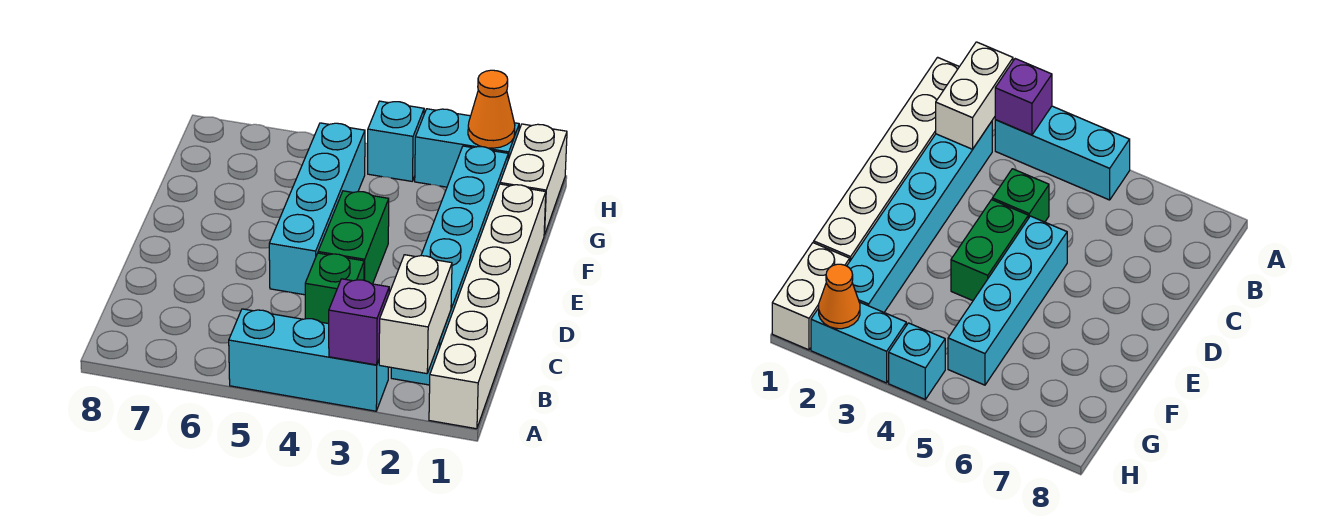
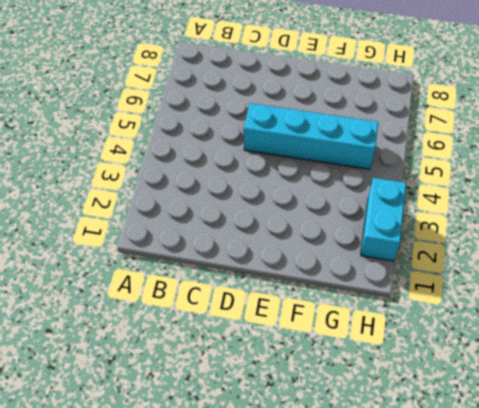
none -> white 1x6 brick [429,184,546,429]
none -> cyan 1x3 brick [229,309,388,411]
none -> cyan 1x6 brick [391,146,508,385]

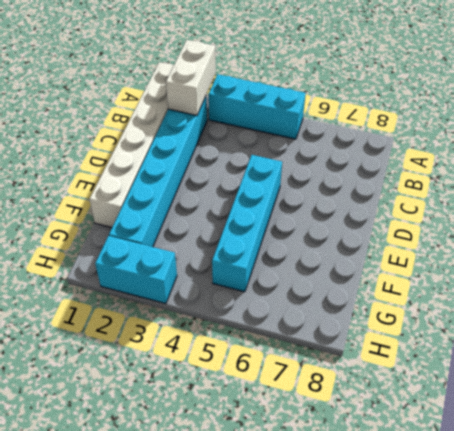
none -> green 1x1 brick [305,253,364,324]
none -> green 1x2 brick [318,191,389,284]
none -> white 1x2 brick [500,124,567,235]

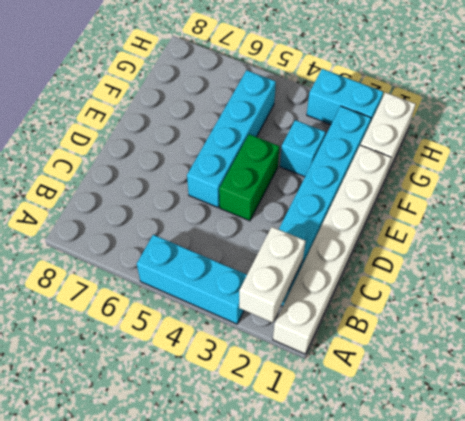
cyan 1x1 brick [280,120,326,177] -> cyan 1x1 brick moved to [368,101,424,181]
none -> green 1x1 brick [305,253,364,324]
none -> purple 1x1 brick [329,279,389,365]
none -> orange 1x1 cone [468,70,515,148]

